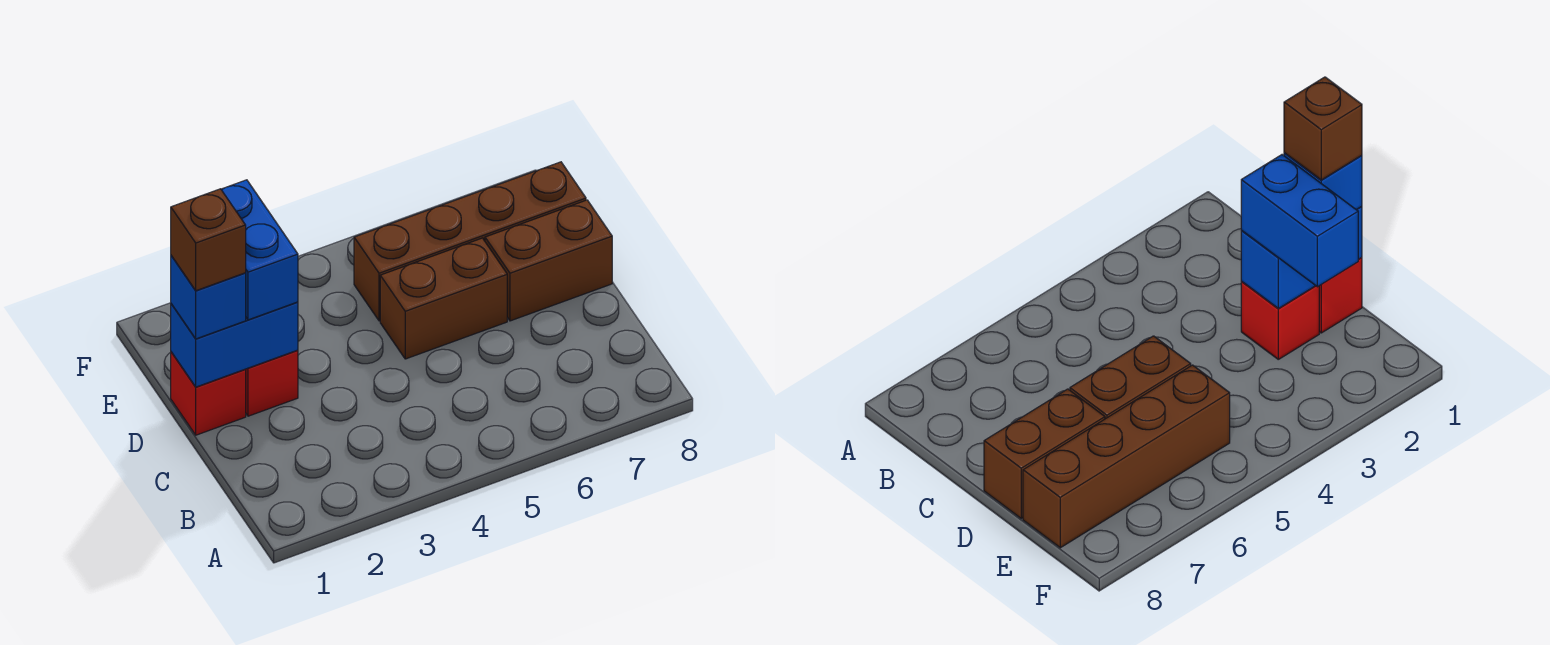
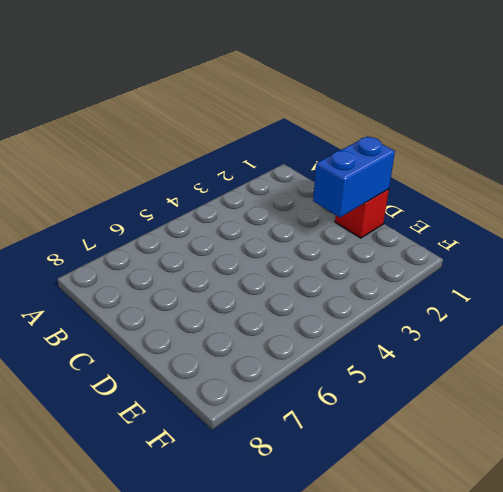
none -> red 1x1 brick [245,350,298,416]
none -> brown 1x2 brick [380,238,507,359]

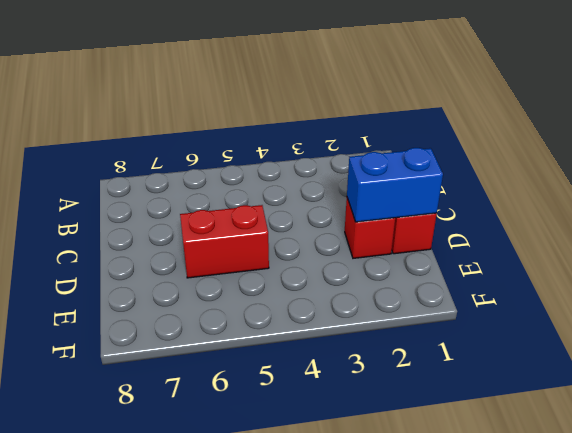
red 1x2 brick [180,205,269,278] -> brown 1x2 brick [380,238,507,359]
none -> brown 1x2 brick [485,200,612,321]
none -> brown 1x4 brick [354,162,586,321]

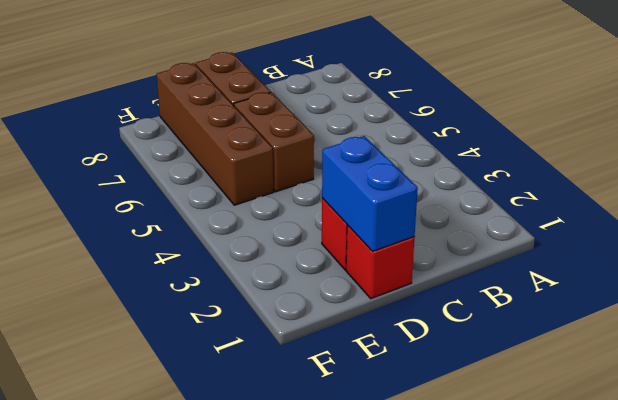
none -> blue 1x1 brick [171,256,246,339]
none -> blue 1x2 brick [221,180,298,320]

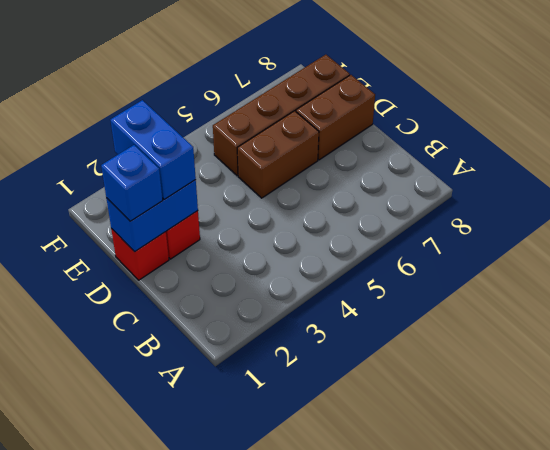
none -> brown 1x1 brick [171,189,246,291]

